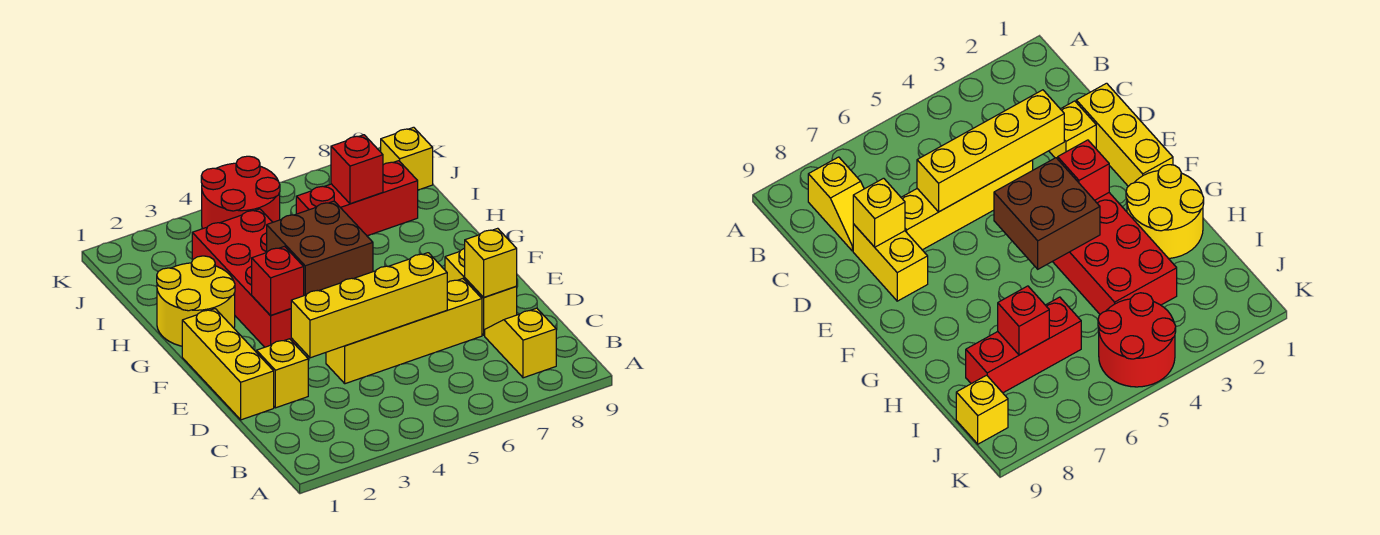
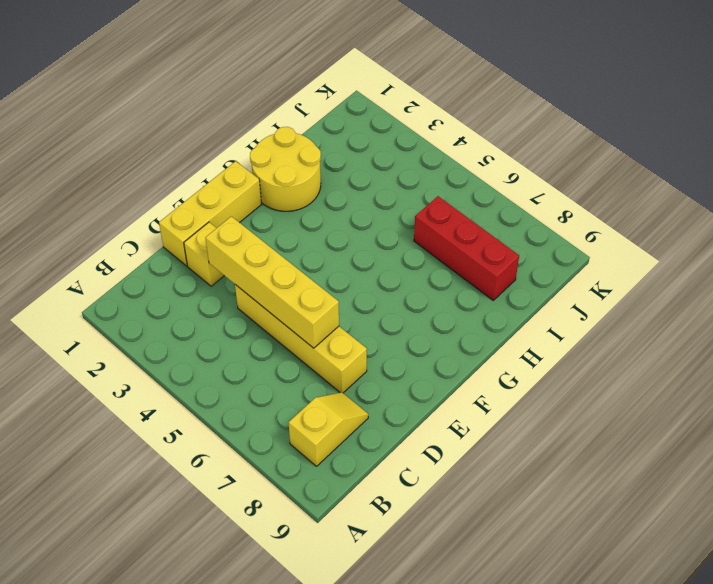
none -> yellow 1x2 brick [445,248,517,335]
none -> red 2x4 brick [192,209,297,347]
none -> red 2x2 round brick [201,156,280,229]

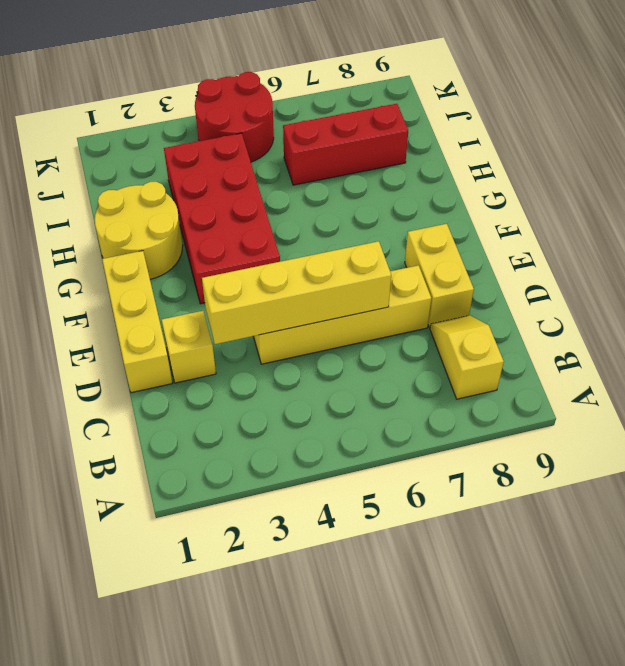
none -> yellow 1x1 brick [381,127,433,190]
none -> yellow 1x1 brick [465,228,517,297]
none -> red 1x1 brick [252,246,304,315]

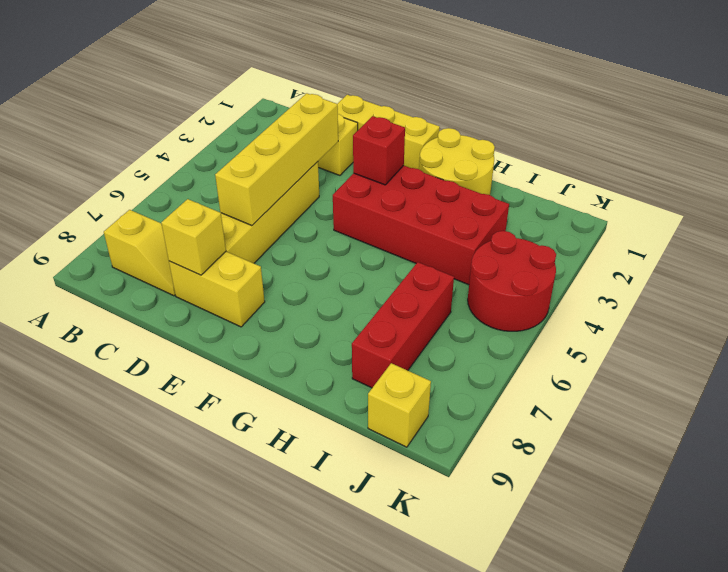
none -> brown 2x2 brick [267,201,373,296]
none -> red 1x1 brick [331,135,383,204]

